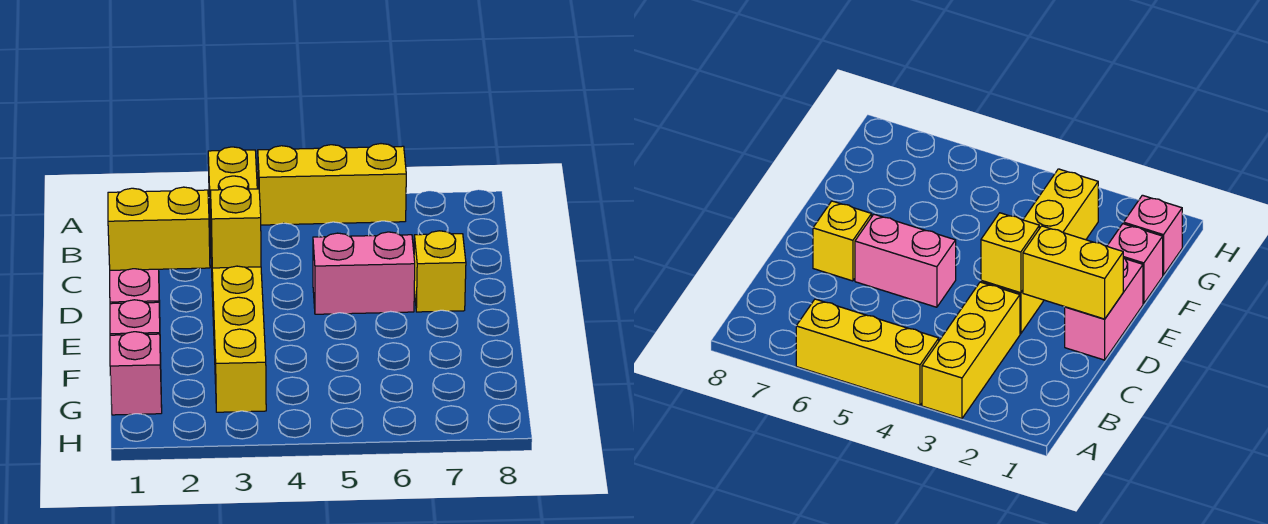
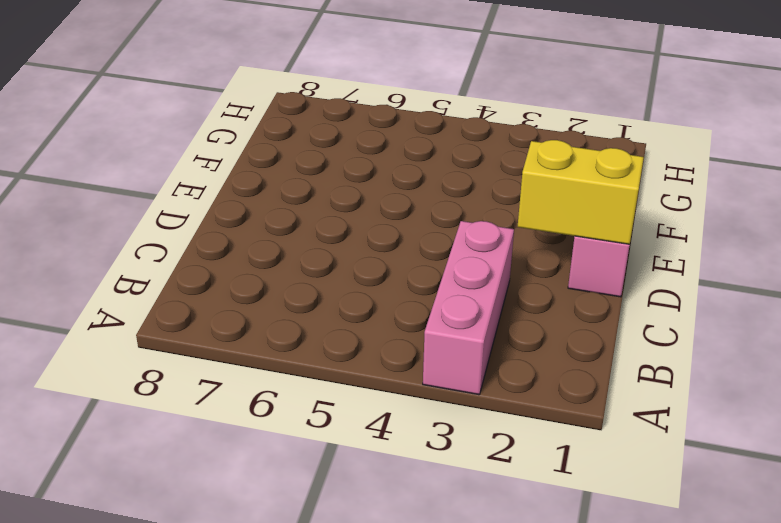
pink 1x3 brick [423,221,514,395] -> yellow 1x3 brick [208,147,257,268]
none -> yellow 1x3 brick [258,144,406,225]
none -> yellow 1x4 brick [211,244,266,412]

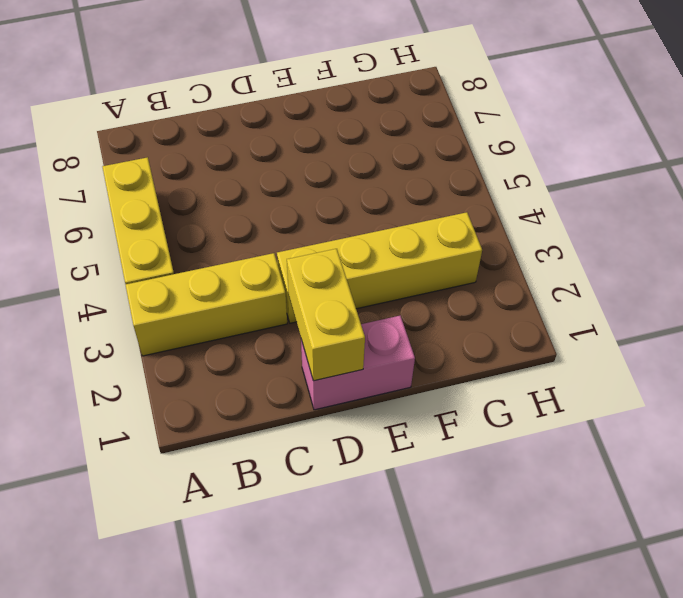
none -> pink 1x2 brick [313,232,415,314]
none -> yellow 1x1 brick [414,231,466,312]

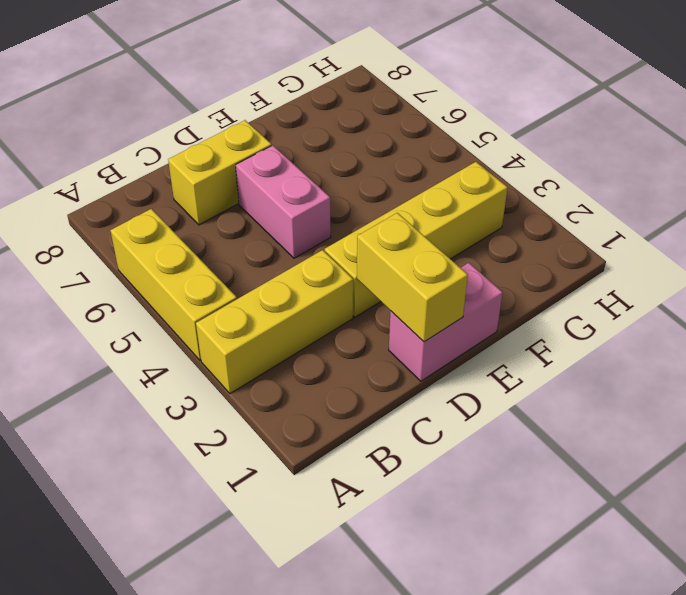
yellow 1x2 brick [168,120,272,225] -> yellow 1x1 brick [414,231,466,312]
none -> pink 1x1 brick [110,300,161,360]
none -> pink 1x1 brick [110,332,162,415]

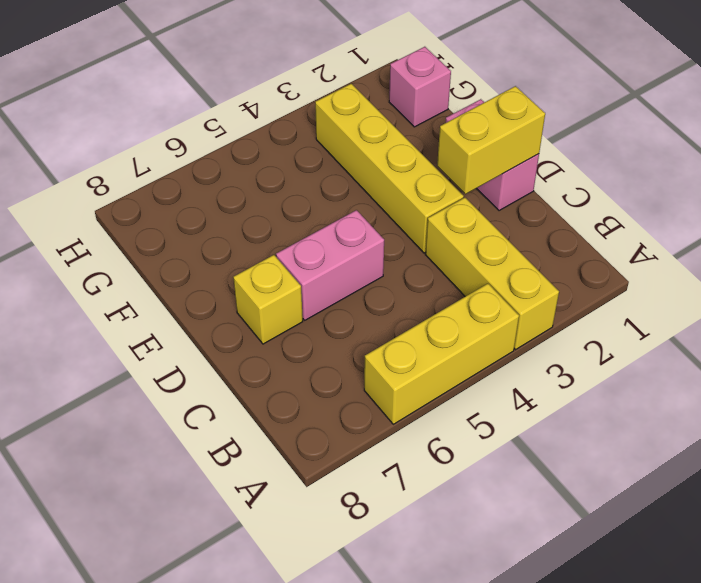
none -> pink 1x1 brick [110,300,161,360]
none -> yellow 1x1 brick [211,186,261,268]

